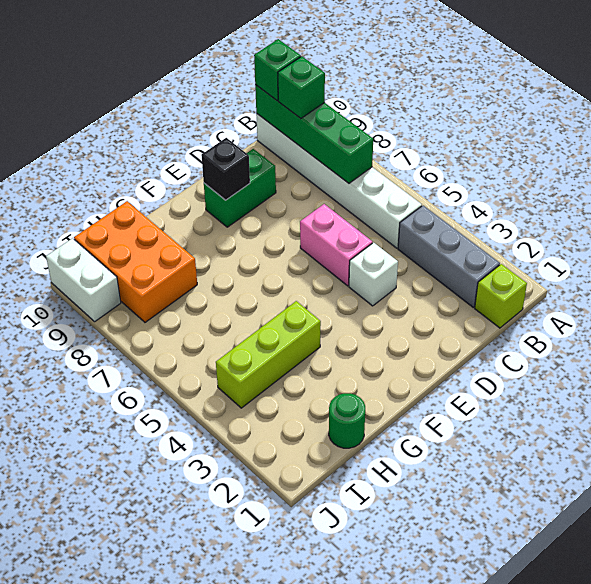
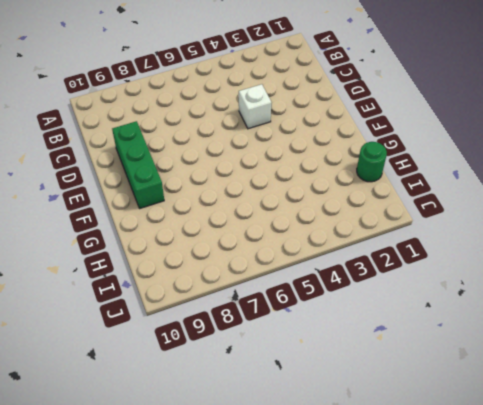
green 1x3 brick [112,121,164,208] -> green 1x2 brick [204,149,276,227]
none -> lime 1x1 brick [475,264,527,328]
none -> grey 1x3 brick [398,205,500,307]
none -> white 1x6 brick [256,114,422,248]

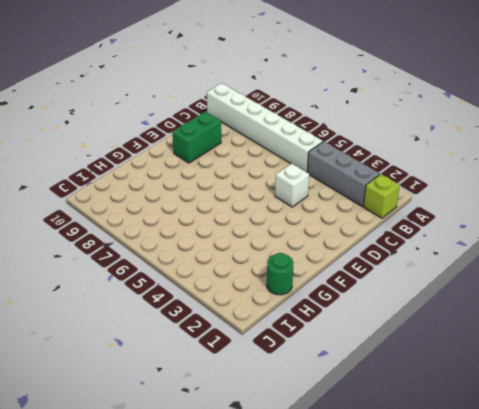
none -> pink 1x2 brick [300,204,372,286]
none -> lime 1x3 brick [216,301,321,408]
none -> orange 2x3 brick [74,201,197,322]

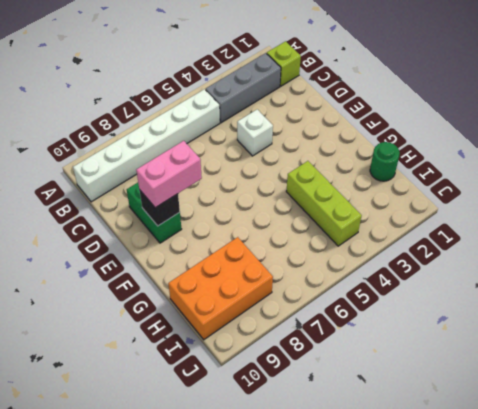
pink 1x2 brick [136,141,202,208] -> pink 1x2 brick moved to [300,204,372,286]
none -> white 1x2 brick [46,238,121,322]
none -> green 1x4 brick [255,85,373,183]
none -> green 1x1 brick [278,56,325,118]

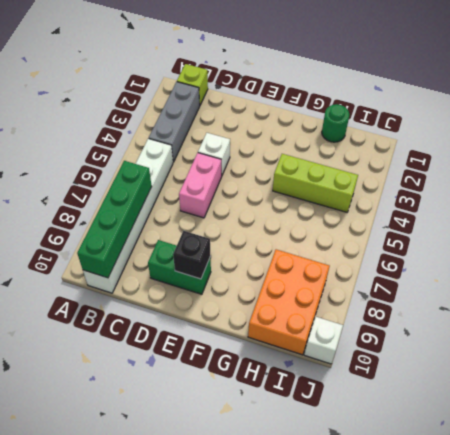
white 1x1 brick [304,317,343,364] -> white 1x2 brick [46,238,121,322]
none -> green 1x1 brick [278,56,325,118]
none -> green 1x1 brick [254,39,301,101]

